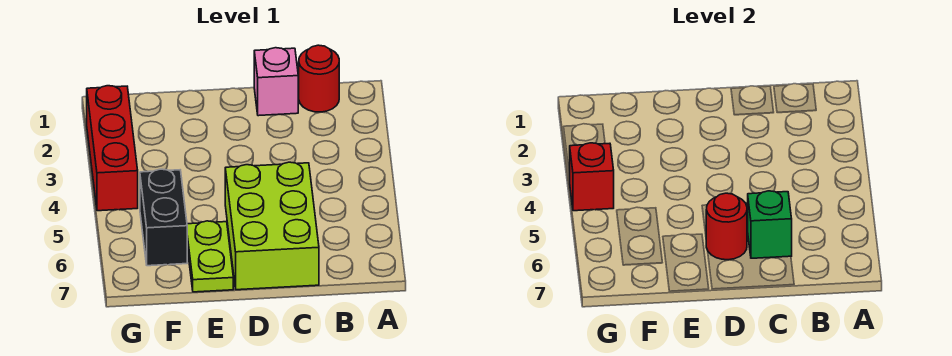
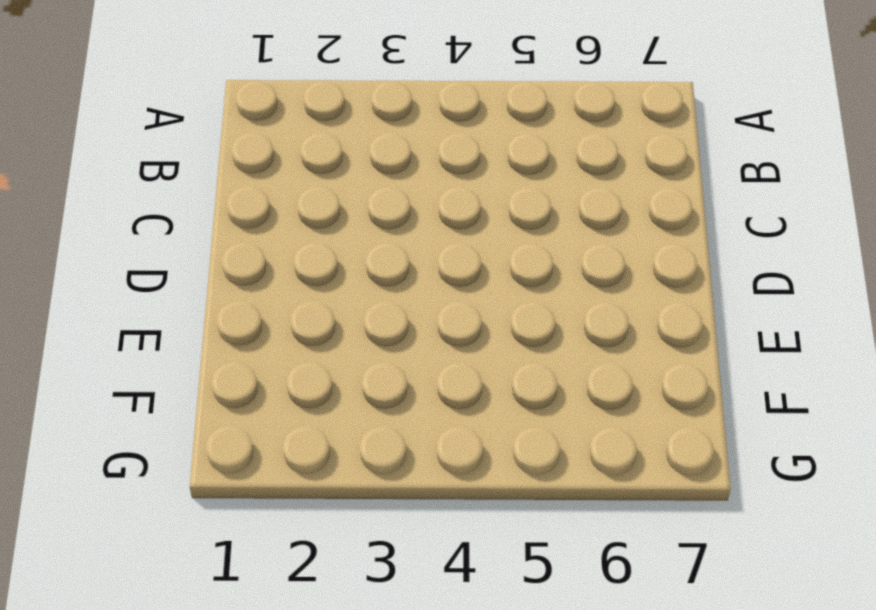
none -> red 1x1 round brick [298,45,339,112]
none -> pink 1x1 brick [254,48,298,116]

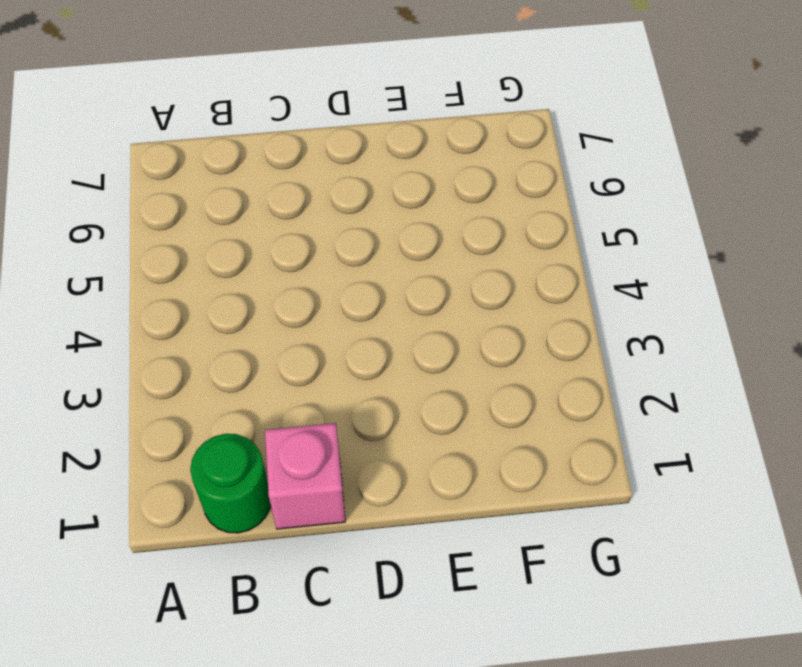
green 1x1 round brick [190,434,271,533] -> red 1x1 round brick [298,45,339,112]
none -> lime 2x3 brick [225,162,319,290]
none -> lime 1x2 plate [187,221,233,292]

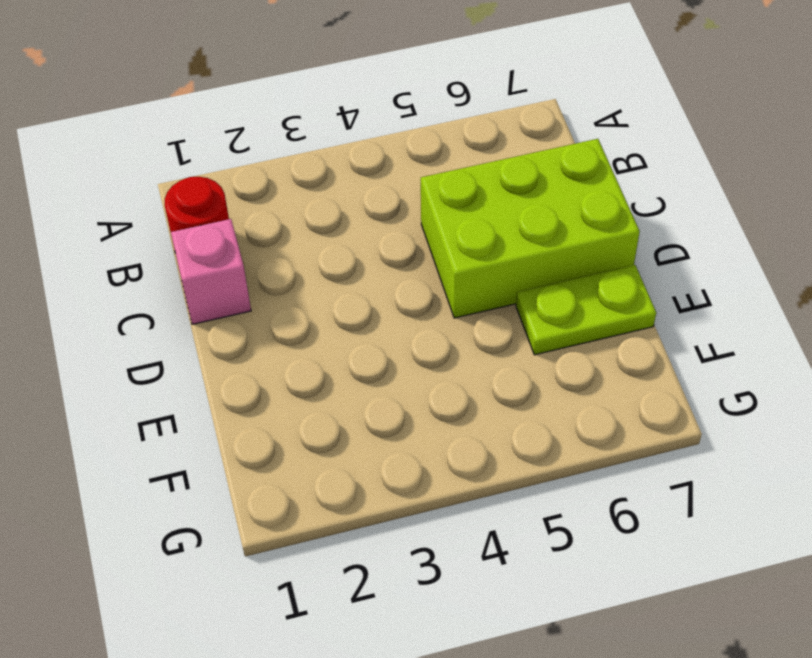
none -> black 1x2 brick [140,169,187,266]
none -> red 1x3 brick [87,86,138,211]

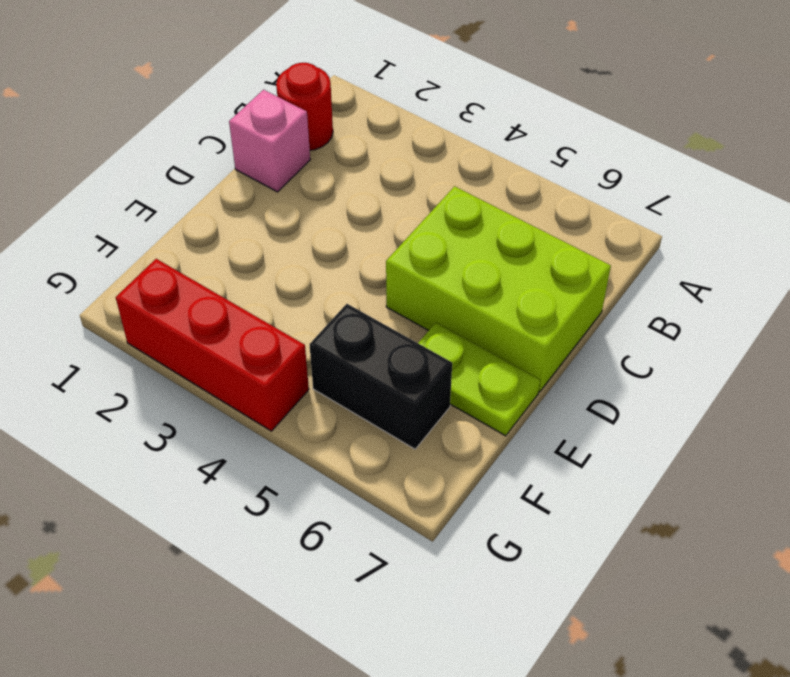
none -> green 1x1 brick [748,191,792,258]
none -> red 1x1 round brick [706,193,747,260]

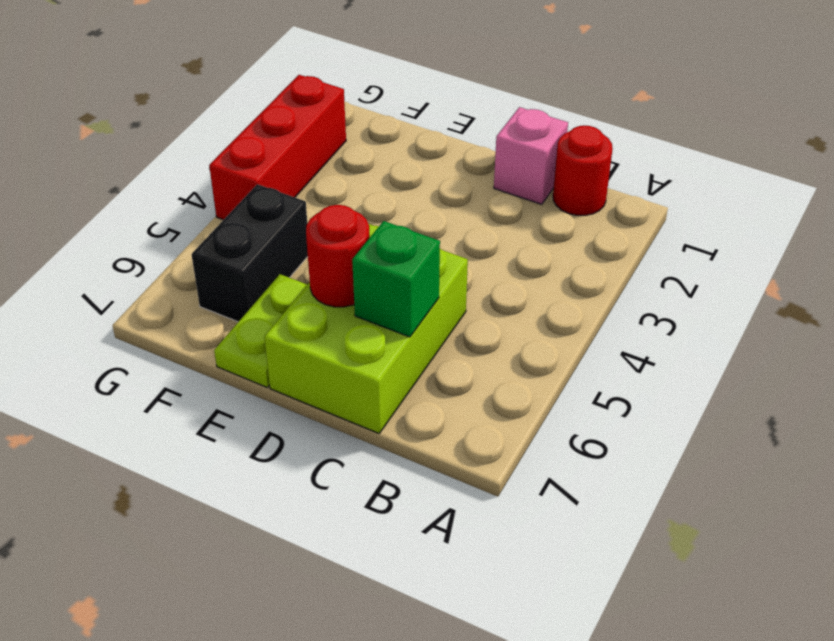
none -> red 1x1 brick [570,143,614,211]

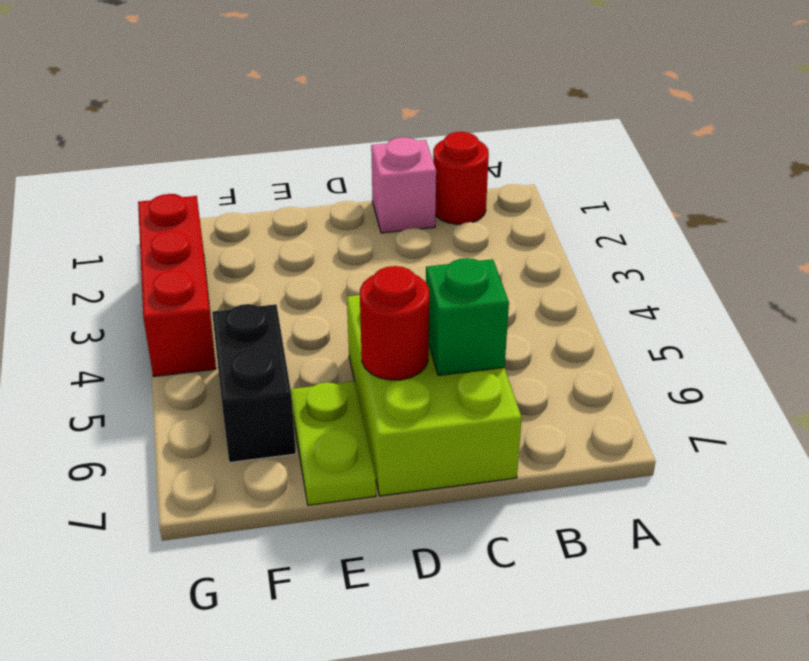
none -> red 1x1 brick [570,143,614,211]

